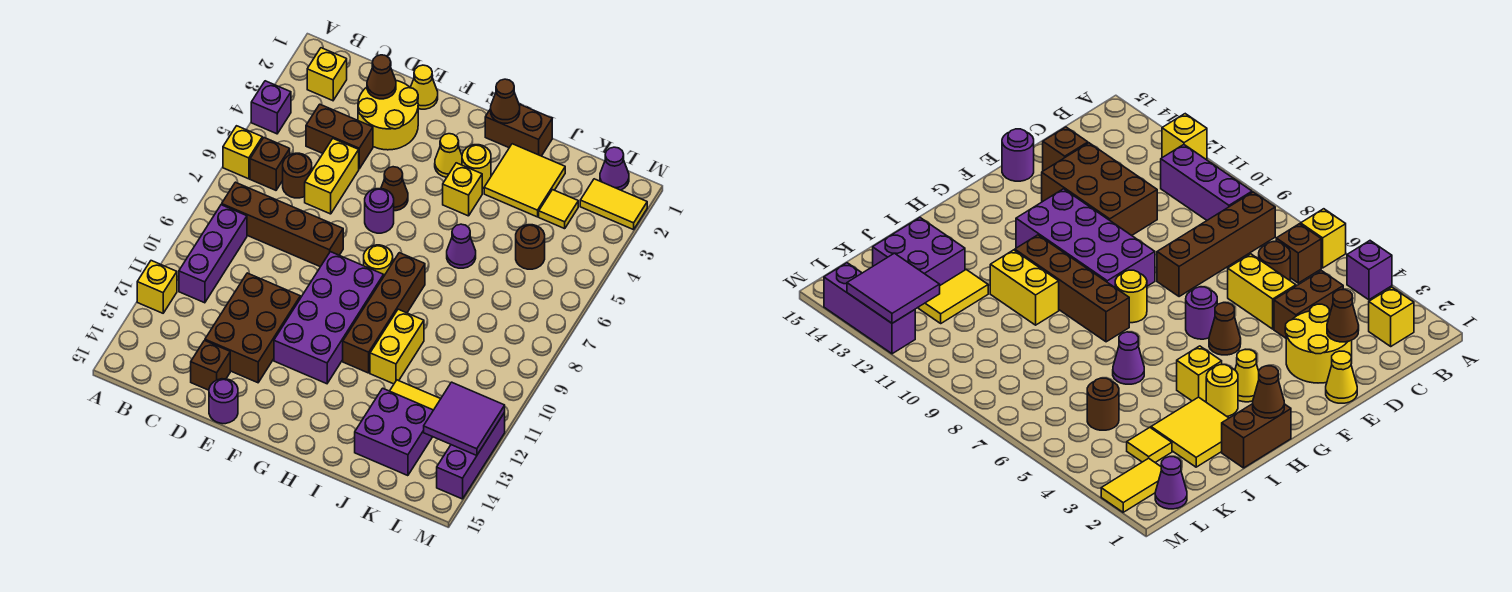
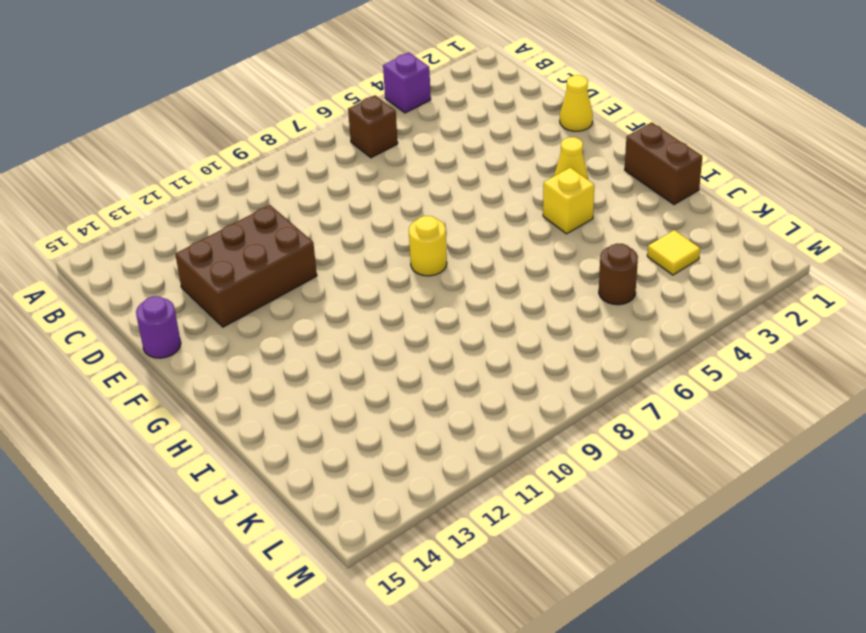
none -> yellow 1x1 brick [223,126,262,179]
none -> yellow 1x1 brick [137,261,177,313]
none -> yellow 1x1 brick [307,48,347,101]
none -> brown 1x4 brick [222,182,343,267]

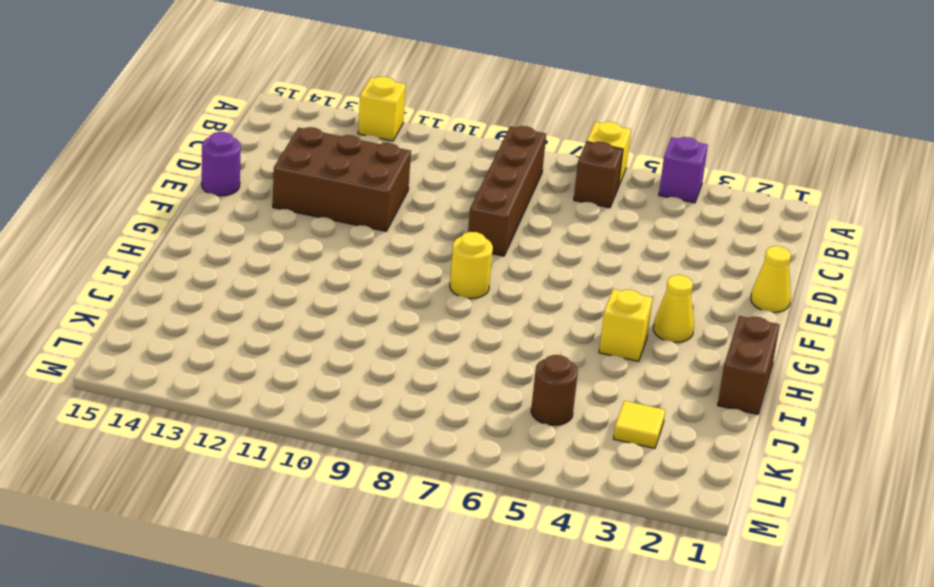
none -> yellow 1x1 brick [307,48,347,101]
none -> purple 1x3 brick [179,205,247,303]
none -> brown 1x2 brick [306,104,373,169]
none -> brown 1x1 round brick [283,153,312,198]

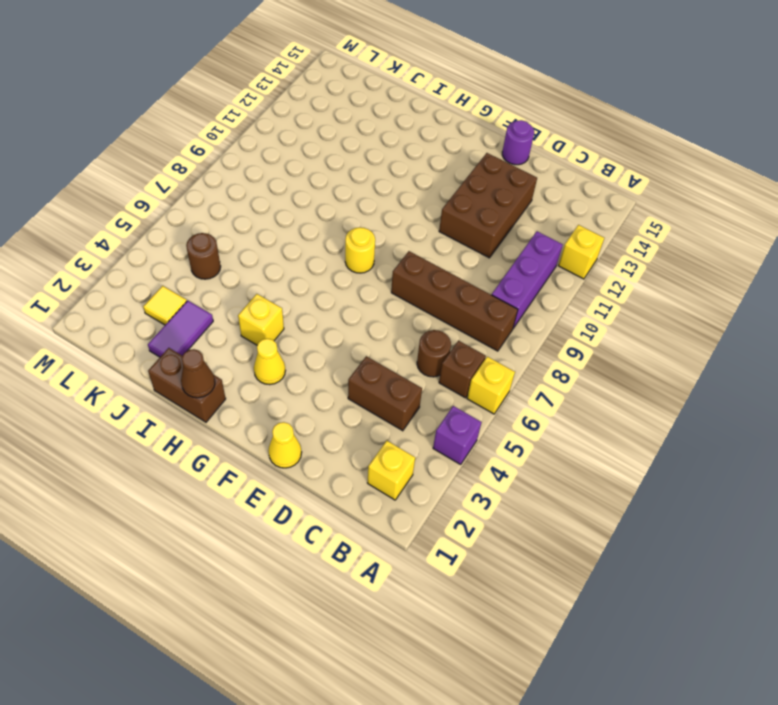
purple 1x2 tile [148,301,213,357] -> yellow 2x2 tile [484,144,565,217]
none -> yellow 2x2 round brick [358,81,418,150]
none -> yellow 1x2 brick [305,139,359,214]
none -> brown 1x1 brick [191,341,230,390]
none -> brown 1x1 cone [381,167,408,211]

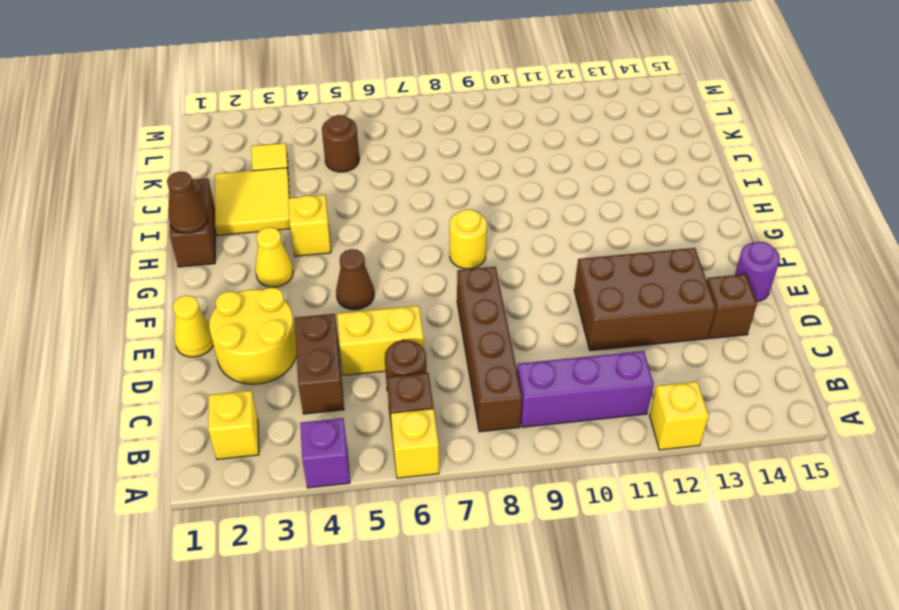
none -> purple 1x1 round brick [365,189,394,233]
none -> purple 2x4 brick [274,252,384,384]
none -> yellow 1x1 round brick [462,145,491,188]
none -> brown 1x4 brick [343,253,425,373]

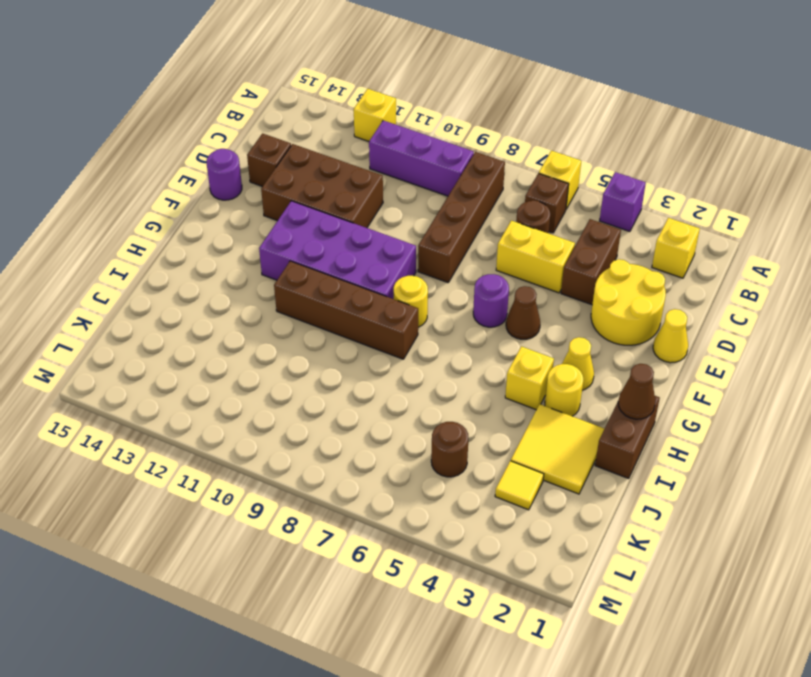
none -> purple 1x1 cone [447,224,476,268]
none -> yellow 1x2 brick [370,309,424,384]
none -> yellow 1x2 tile [390,380,440,410]
none -> purple 2x2 brick [355,388,433,476]

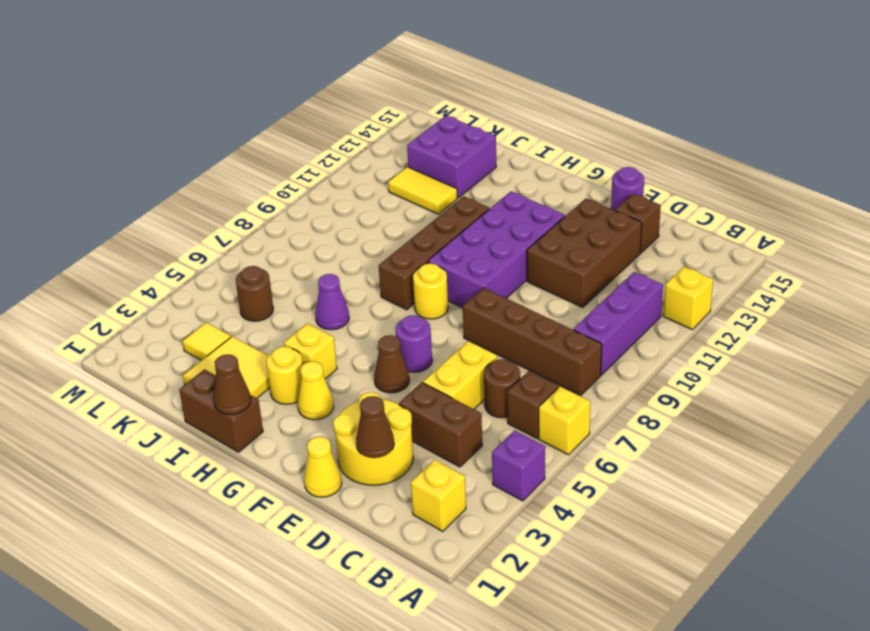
none -> yellow 1x2 brick [370,309,424,384]
none -> purple 1x1 cone [600,147,629,190]
none -> yellow 1x2 tile [580,179,647,230]
none -> purple 1x3 brick [437,413,505,499]

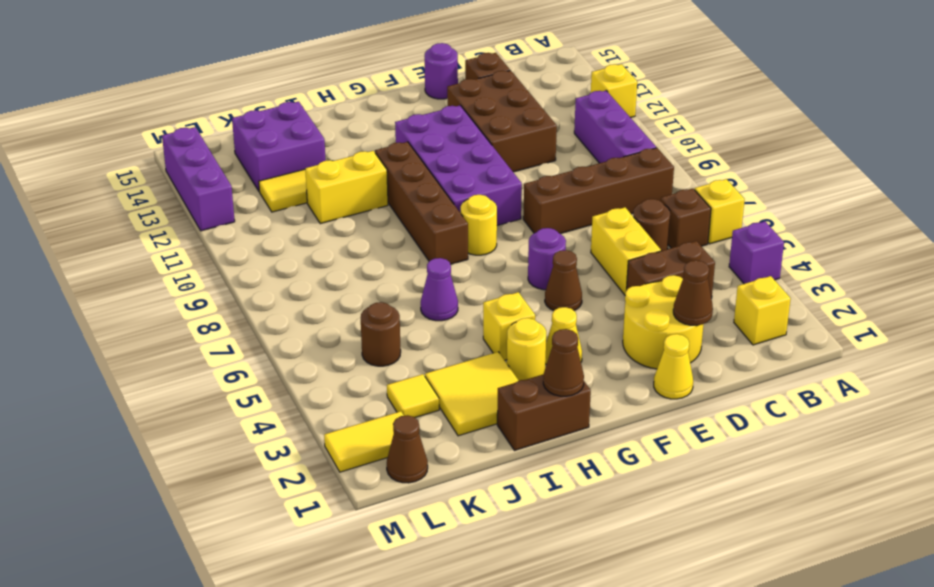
yellow 1x2 brick [305,151,388,224] -> yellow 1x2 brick turned to [370,309,424,384]
brown 1x1 cone [387,415,428,483] -> purple 1x1 cone [600,147,629,190]
none -> purple 2x2 tile [424,382,505,456]

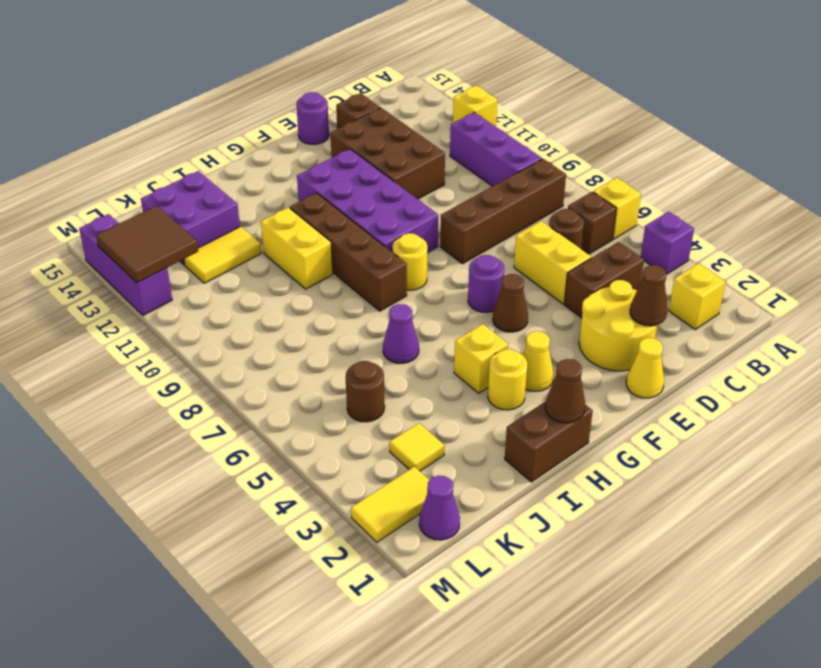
brown 2x2 tile [96,206,198,283] -> purple 2x2 tile [424,382,505,456]
none -> yellow 2x2 tile [484,144,565,217]

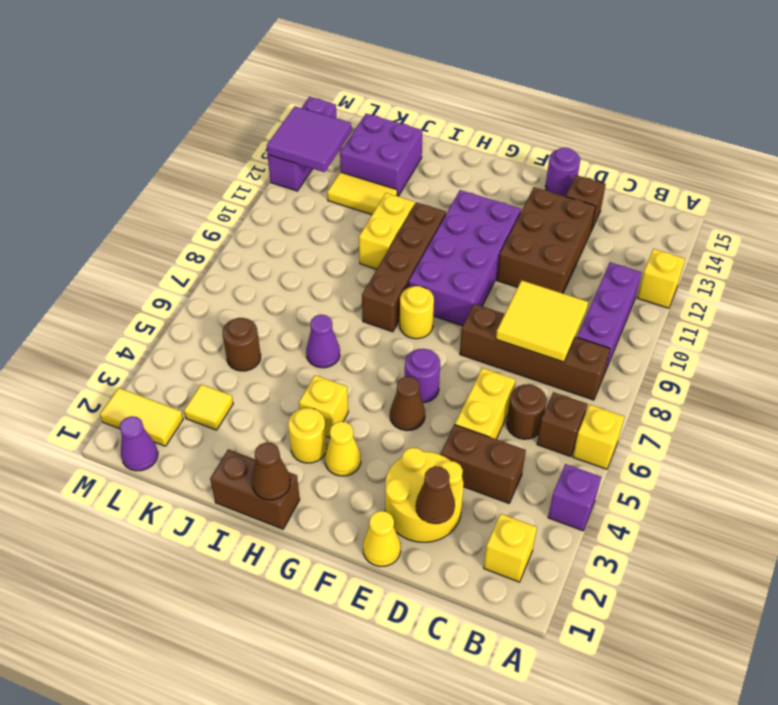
yellow 2x2 tile [496,280,588,362] -> yellow 2x2 tile moved to [484,144,565,217]

